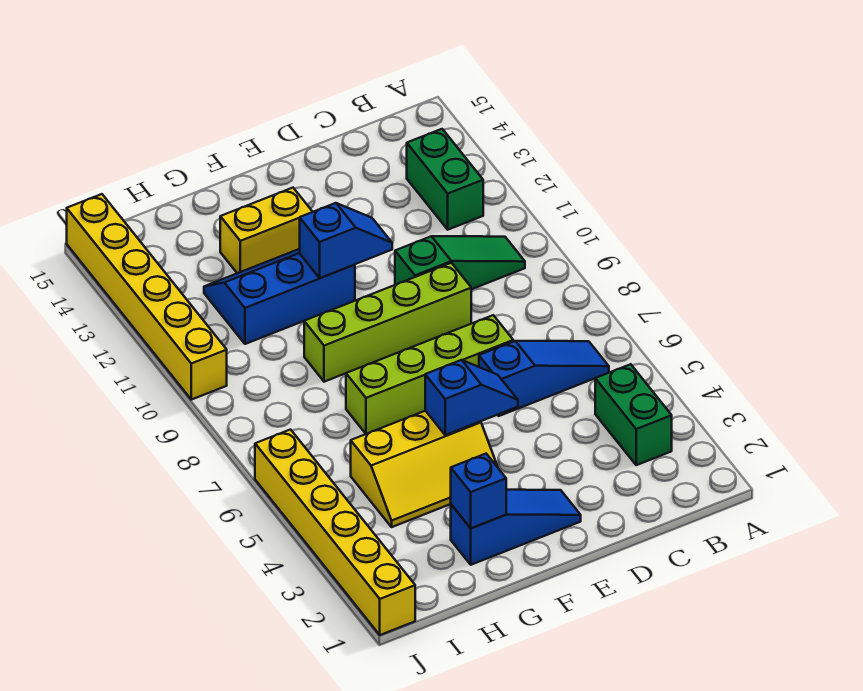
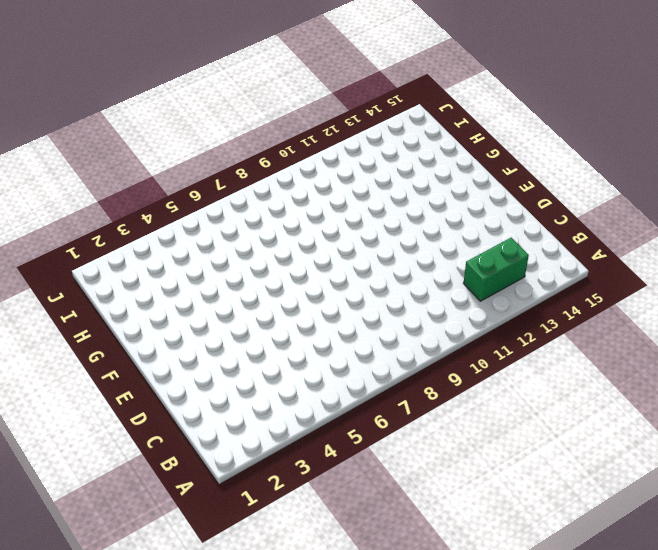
none -> green 1x2 brick [595,364,672,465]
none -> blue 1x3 slope [479,341,609,416]
none -> green 1x3 slope [395,236,525,289]

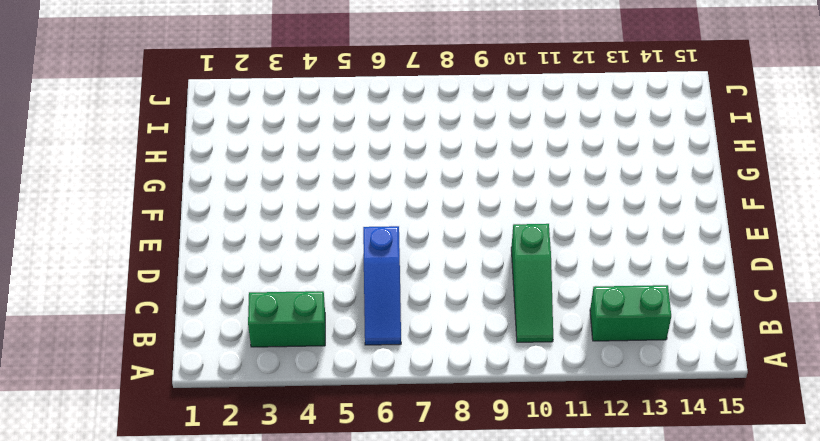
none -> lime 1x4 brick [346,315,513,434]
none -> lime 1x4 brick [304,263,471,382]
none -> blue 1x3 slope [451,490,581,565]

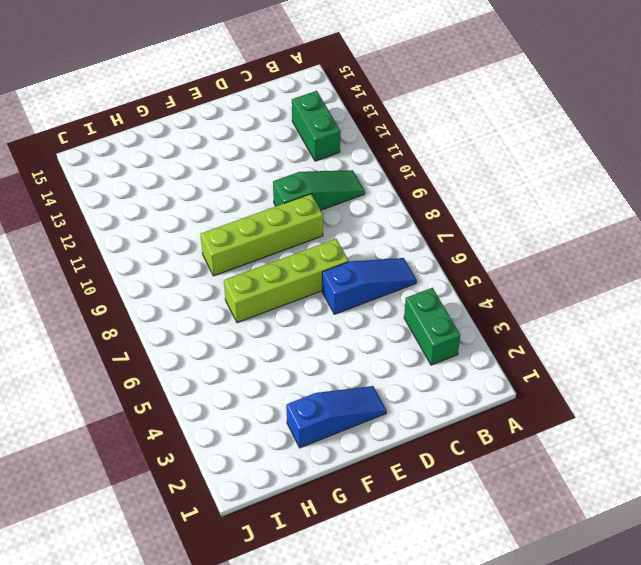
none -> yellow 2x3 slope [351,411,498,527]
none -> blue 2x3 slope [204,249,355,344]
none -> yellow 1x2 brick [220,188,312,273]

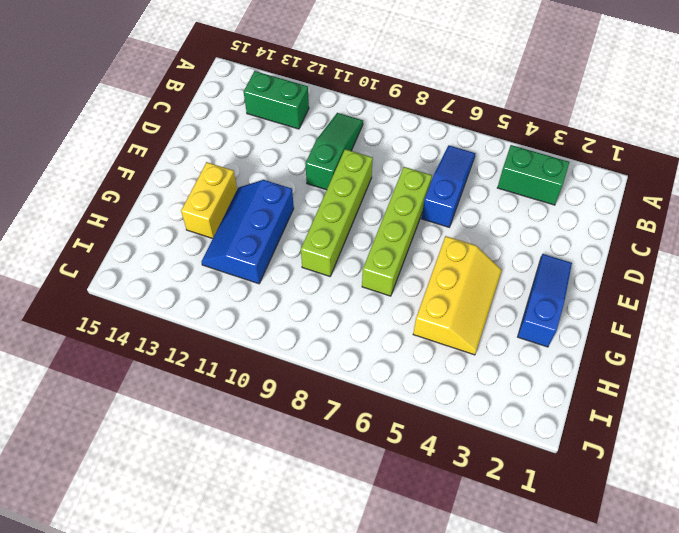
none -> yellow 1x6 brick [255,430,415,635]
none -> yellow 1x6 brick [67,194,227,400]
none -> blue 1x2 slope [425,360,518,435]

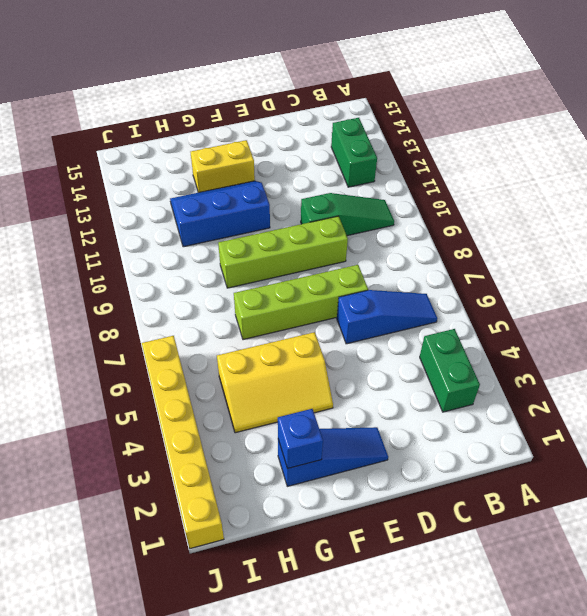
none -> yellow 1x6 brick [67,194,227,400]
none -> blue 1x2 slope [425,360,518,435]
none -> blue 1x2 slope [300,203,392,278]

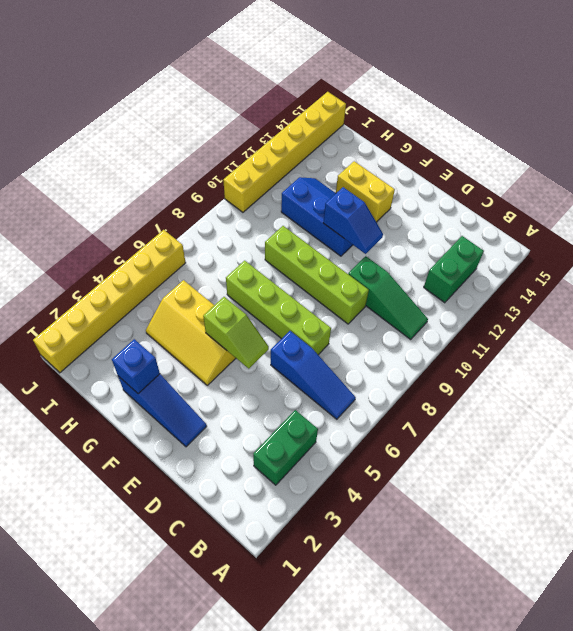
lime 1x2 slope [203,297,269,369] -> blue 1x2 slope [425,360,518,435]

